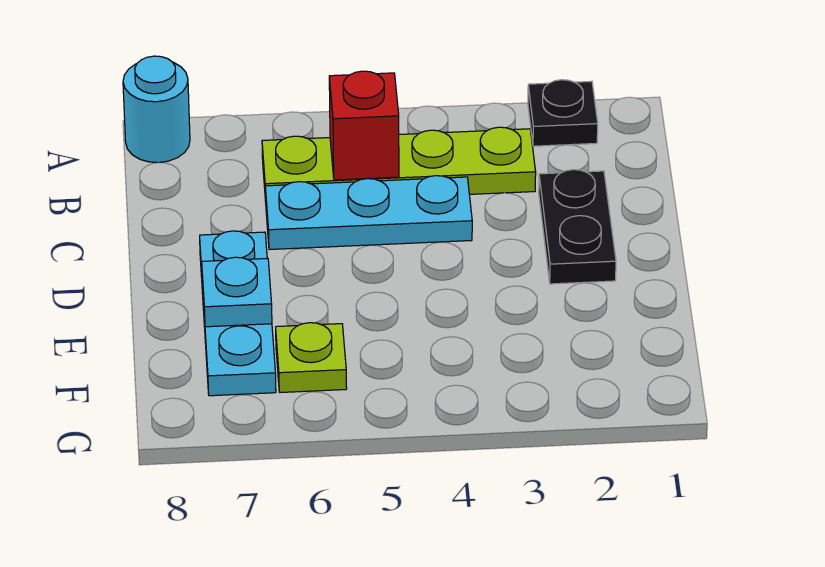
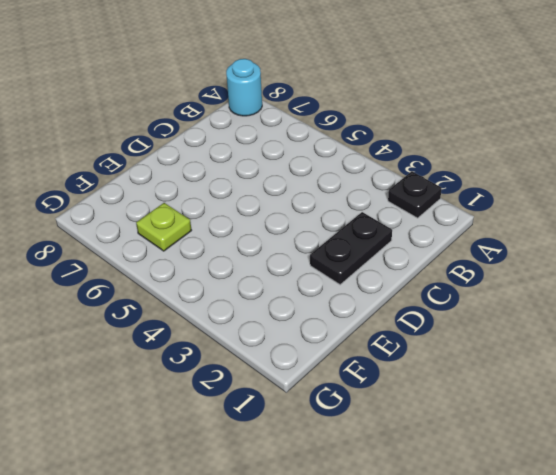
none -> lime 1x4 plate [262,127,536,201]
none -> cyan 1x3 plate [265,176,472,250]

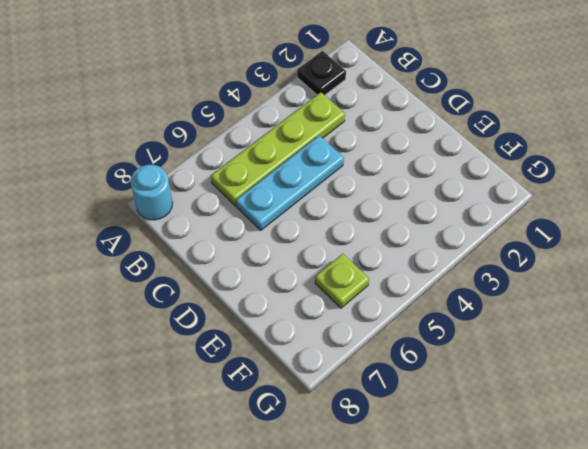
none -> black 1x2 plate [539,170,616,284]
none -> cyan 1x3 plate [200,231,276,396]

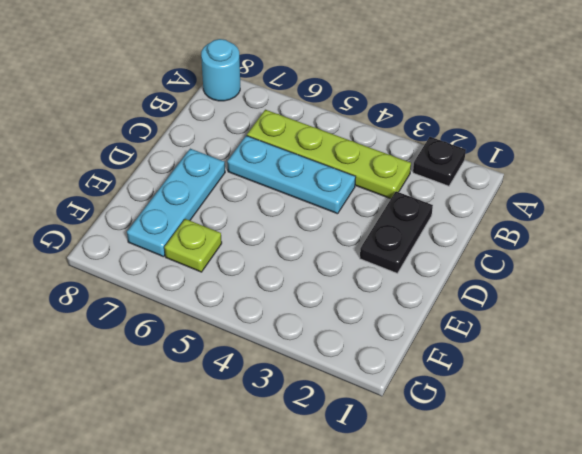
none -> red 1x1 brick [329,71,399,180]
none -> cyan 1x1 plate [202,257,272,327]

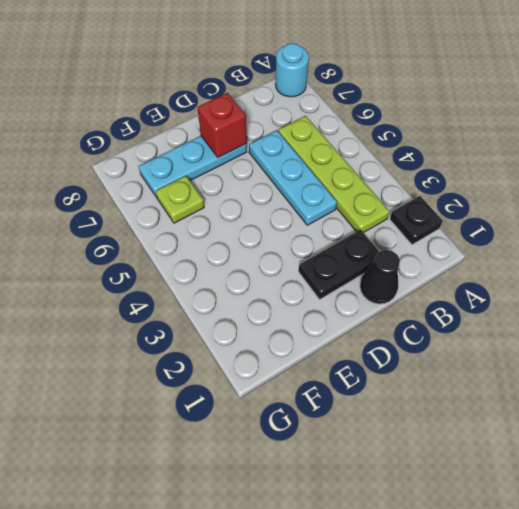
black 1x1 cone [360,250,400,304] -> none
red 1x1 brick [197,93,247,158] -> red 1x1 brick moved to [329,71,399,180]
none -> cyan 1x1 plate [202,257,272,327]

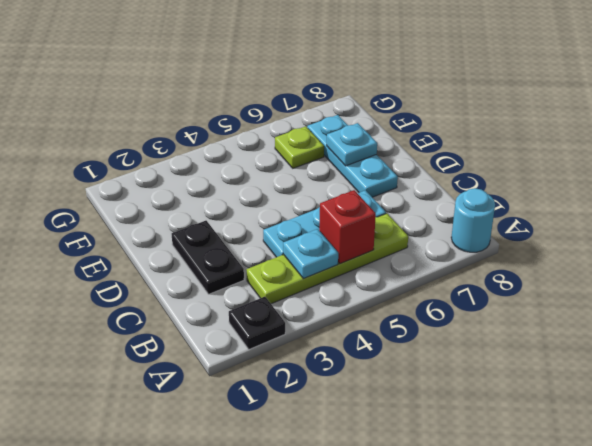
cyan 1x1 plate [283,229,338,279] -> none

